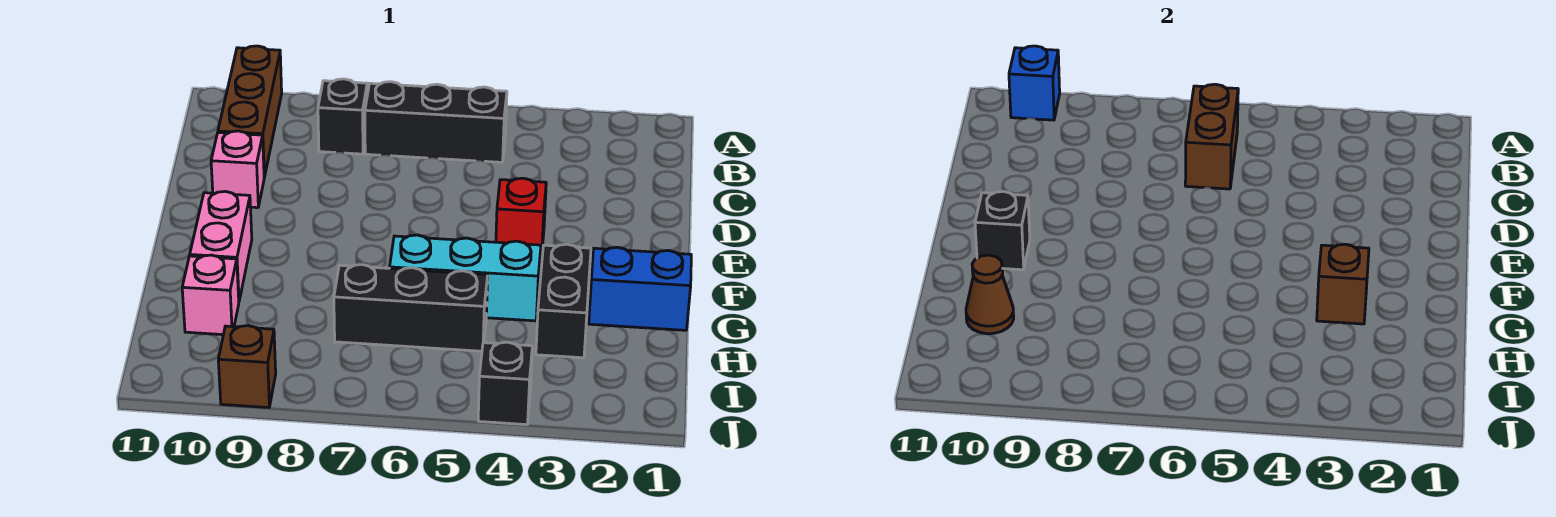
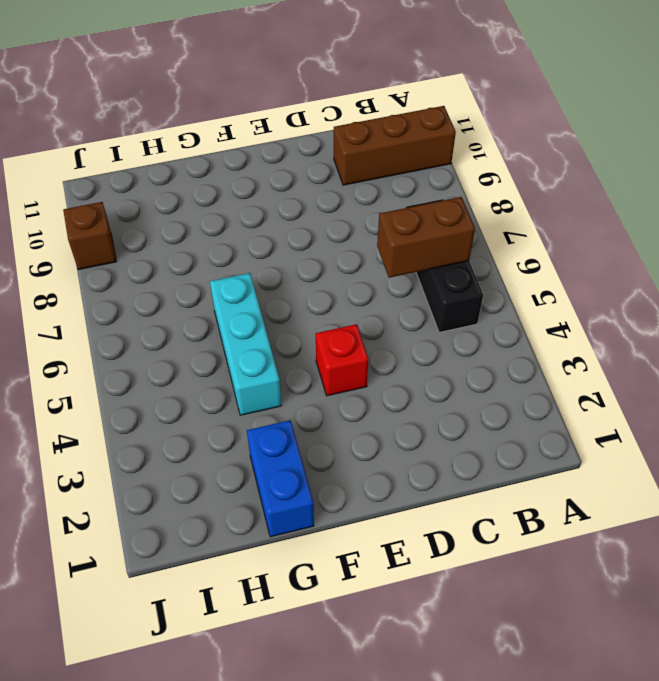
none -> black 1x1 brick [318,79,367,154]
none -> pink 1x1 brick [211,131,264,208]
none -> pink 1x2 brick [190,191,252,300]

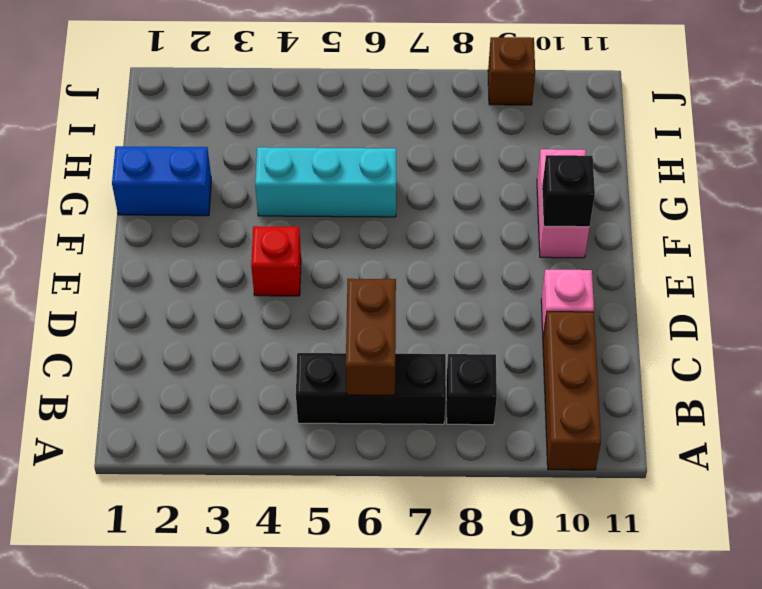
none -> black 1x2 brick [536,244,591,358]
none -> black 1x3 brick [334,265,488,351]
none -> pink 1x1 brick [182,255,239,335]

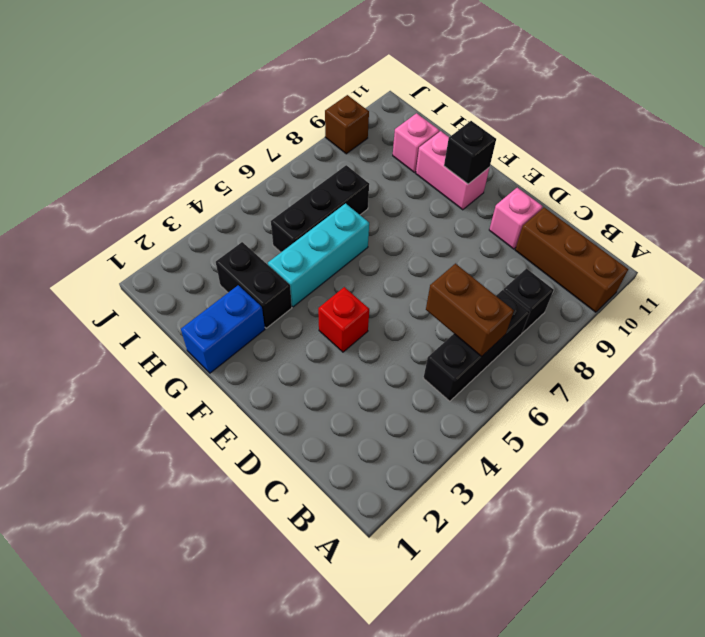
none -> black 1x1 brick [478,342,532,425]
none -> blue 1x1 brick [1009,46,1060,120]
none -> brown 1x1 brick [1317,244,1369,324]

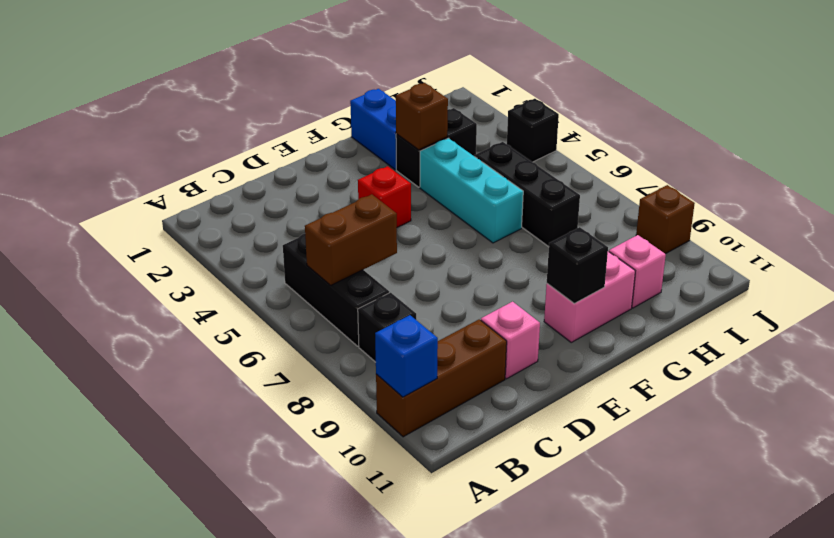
none -> brown 1x1 cone [966,255,1014,334]

